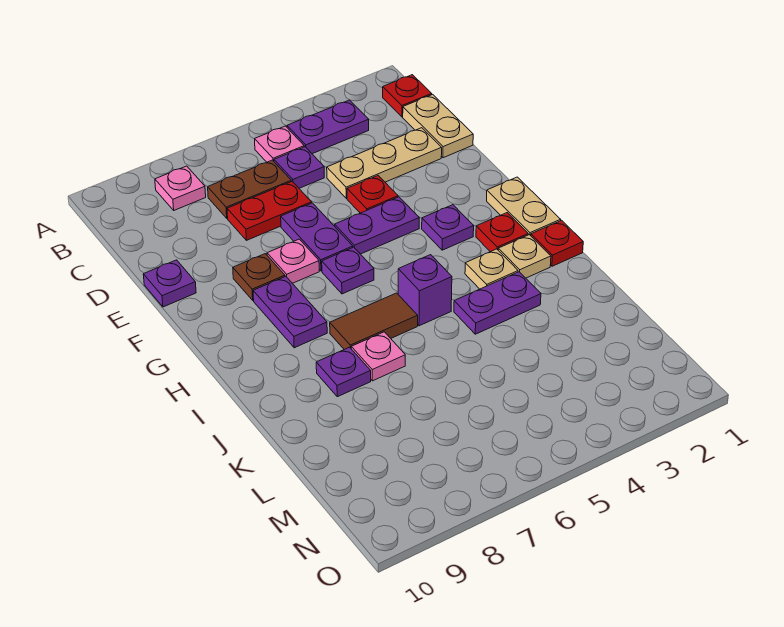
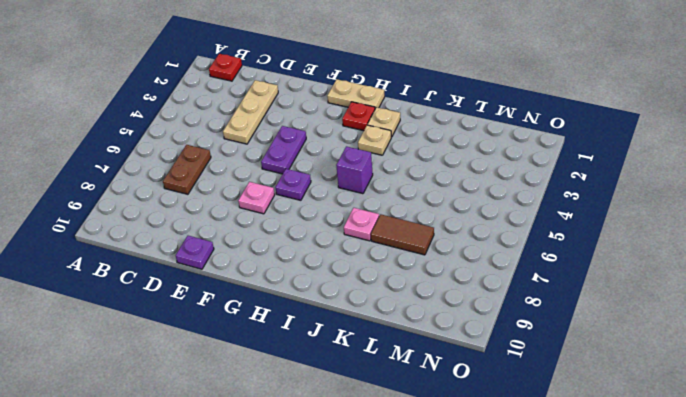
brown 1x2 tile [371,214,434,255] -> brown 1x2 tile turned to [330,293,418,349]
none -> purple 1x2 plate [287,100,369,154]
none -> pink 1x1 plate [255,126,304,162]
none -> pink 1x1 plate [155,166,206,210]

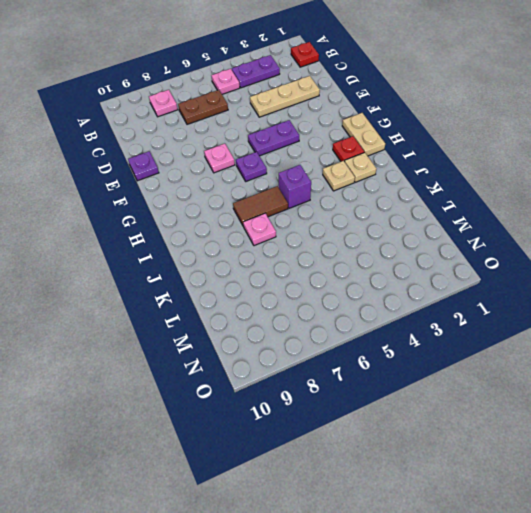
none -> tan 1x2 plate [403,94,473,158]
none -> purple 1x1 plate [274,147,324,188]
none -> red 1x2 plate [227,181,312,240]

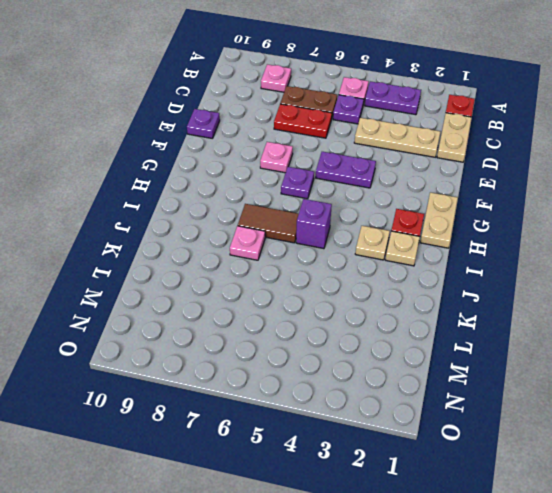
none -> red 1x1 plate [347,176,398,213]
none -> purple 1x2 plate [281,203,353,271]
none -> brown 1x1 plate [233,254,285,300]

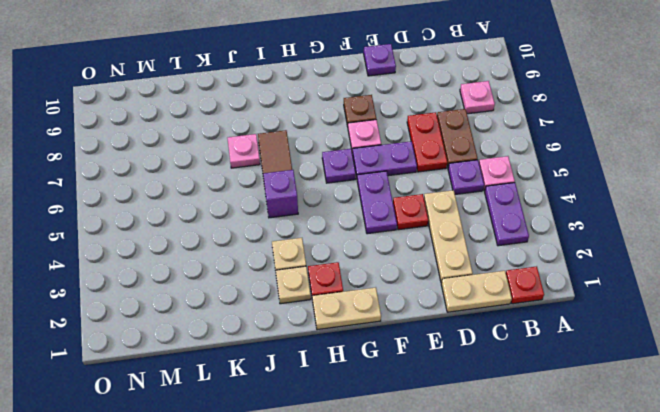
none -> purple 1x1 plate [422,205,474,250]
none -> purple 1x2 plate [253,276,327,348]
none -> red 1x1 plate [531,220,583,266]

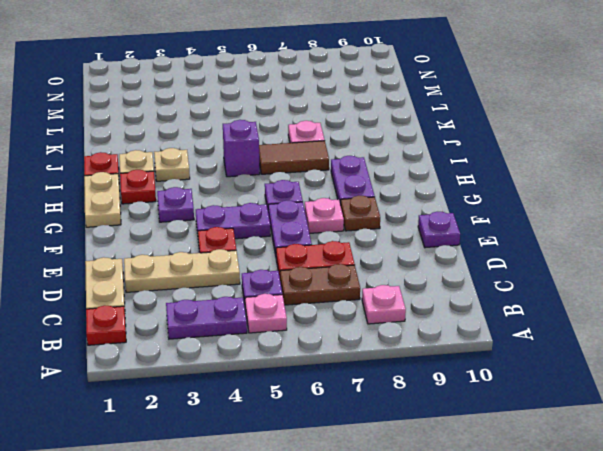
none -> purple 1x2 plate [454,272,541,334]
none -> purple 1x1 plate [316,347,371,397]

